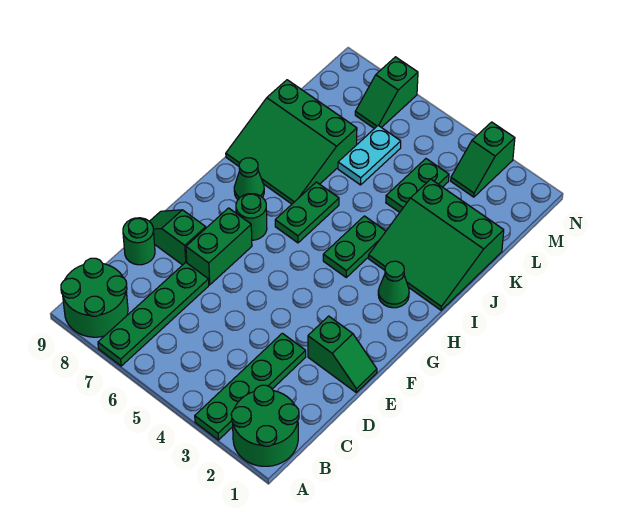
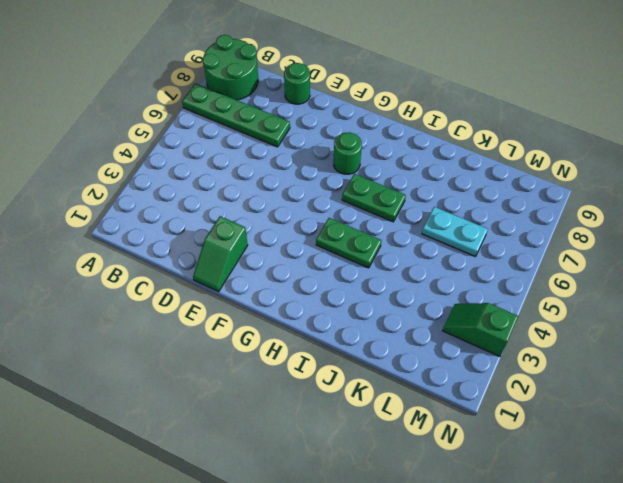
none -> green 2x2 round brick [231,385,299,466]
none -> green 1x4 plate [195,333,306,440]
none -> green 1x2 brick [186,208,252,285]

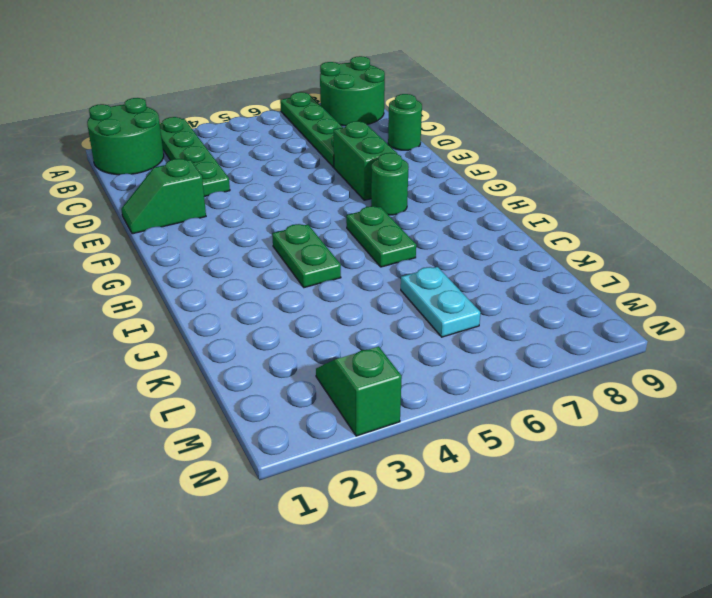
none -> green 1x2 slope [149,210,206,265]
none -> green 1x1 cone [378,261,409,308]
none -> green 1x1 cone [234,158,264,199]

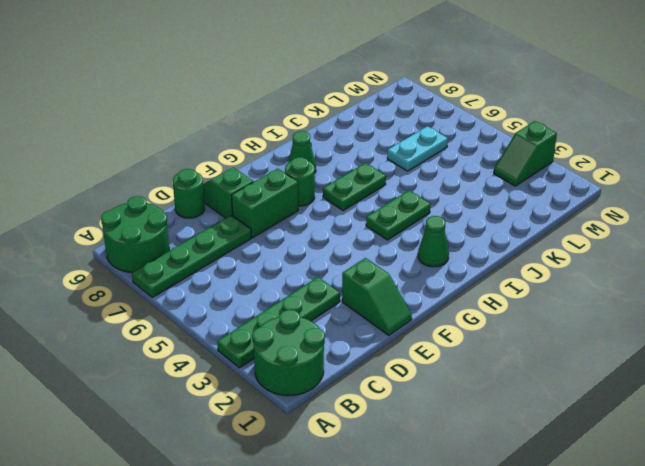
none -> green 3x3 slope [369,179,504,310]
none -> green 3x3 slope [226,80,357,204]
none -> green 1x2 plate [386,159,449,212]

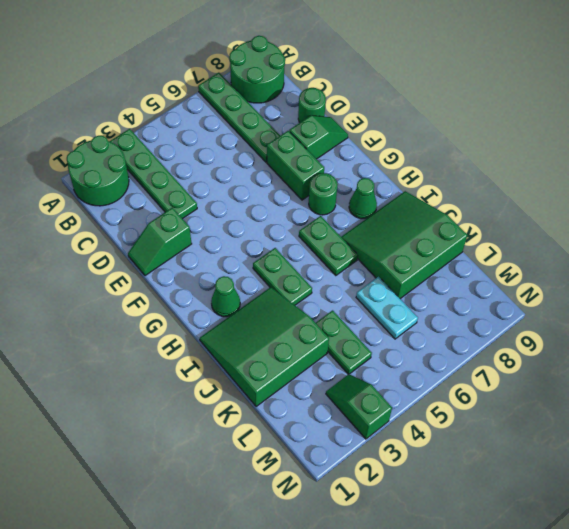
none -> green 1x2 slope [355,57,418,129]

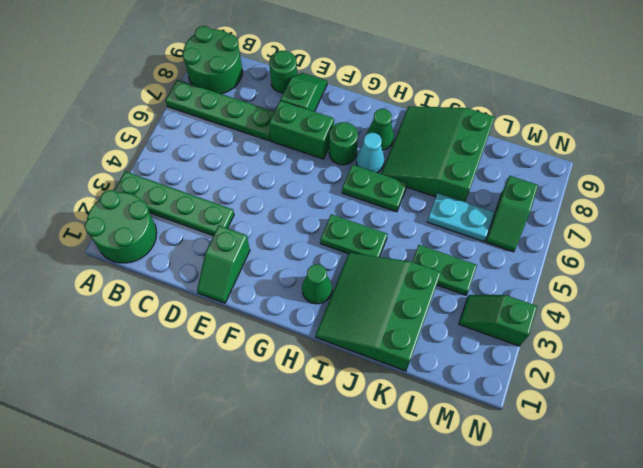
cyan 1x1 cone [356,133,384,173] -> none
green 1x2 slope [486,176,538,252] -> green 1x2 slope turned to [355,57,418,129]

